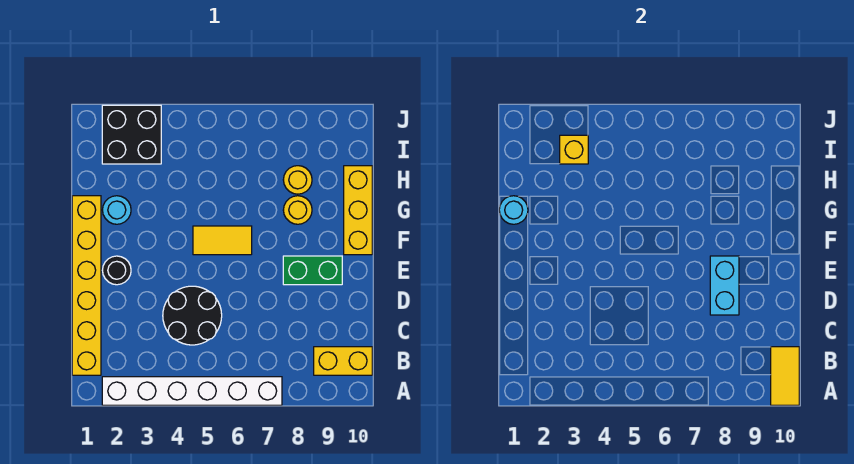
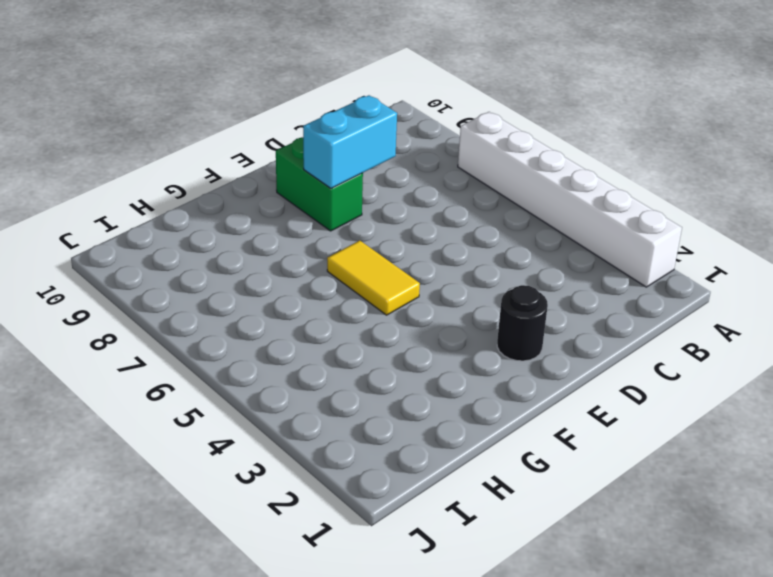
none -> yellow 1x6 brick [72,196,101,375]
none -> yellow 1x2 brick [314,347,372,375]
none -> black 2x2 round brick [163,286,222,345]

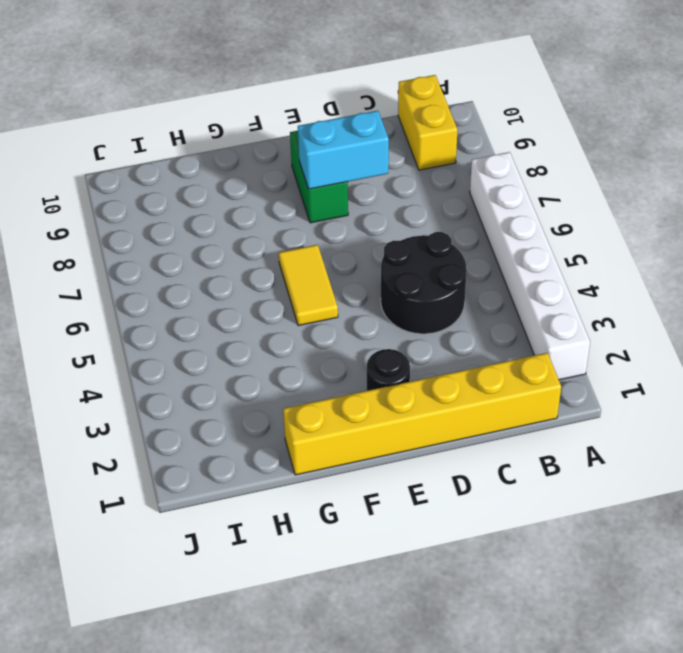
none -> yellow 1x3 brick [344,166,372,255]
none -> cyan 1x1 round brick [103,196,131,224]
none -> yellow 1x1 round brick [283,196,312,224]

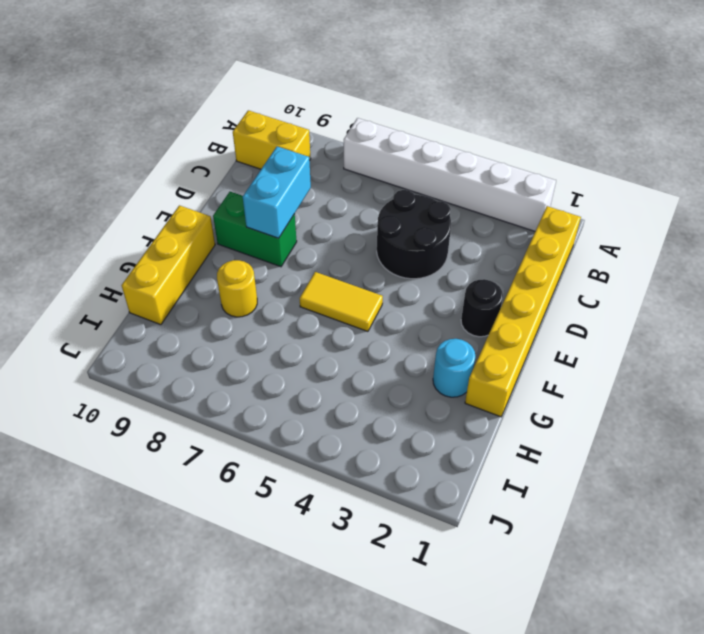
none -> yellow 1x1 round brick [283,166,312,194]
none -> black 2x2 brick [102,105,161,164]
none -> yellow 1x2 tile [771,347,799,405]

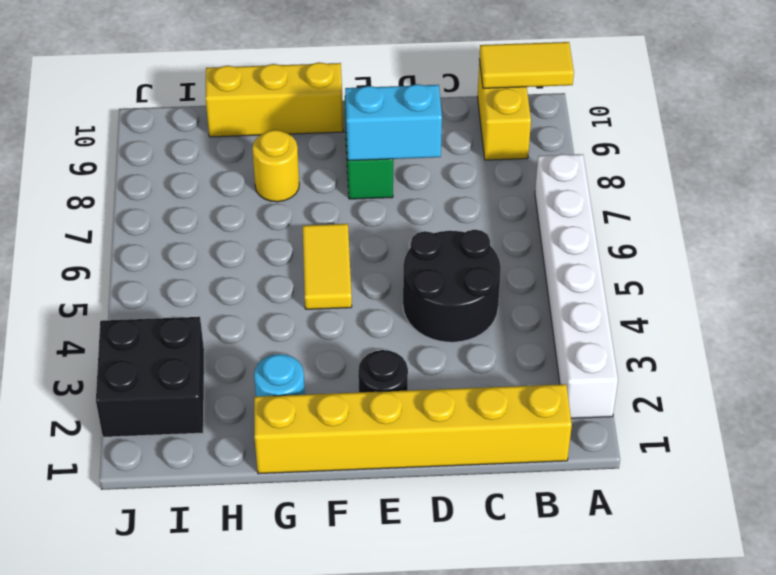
none -> yellow 1x1 round brick [283,166,312,194]
none -> cyan 1x1 round brick [499,196,528,224]
none -> yellow 1x1 brick [560,135,588,164]

